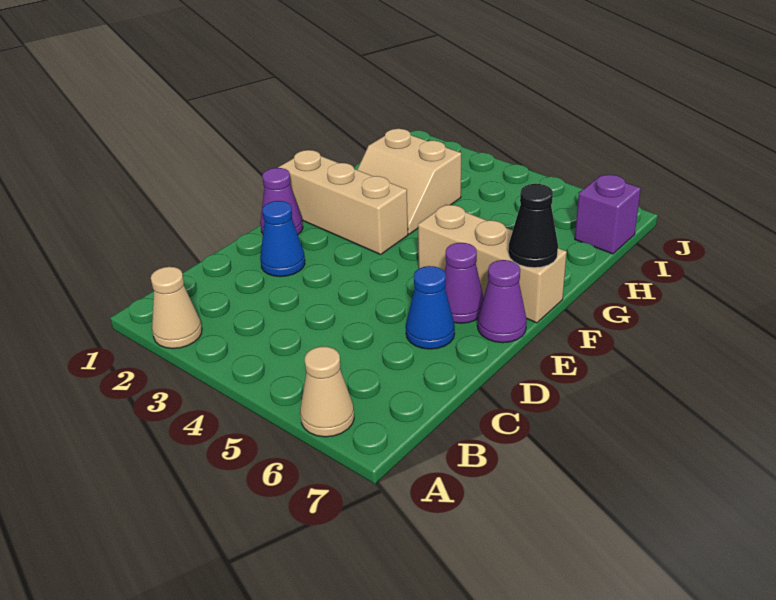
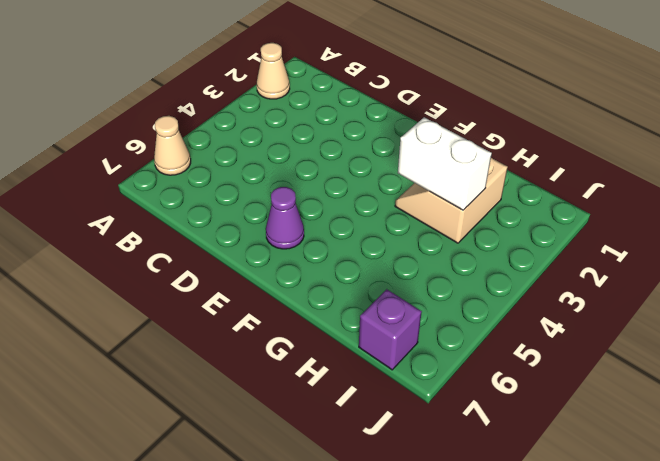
white 1x2 brick [398,117,492,210] -> none
none -> blue 1x1 cone [260,201,305,277]
none -> blue 1x1 cone [406,266,455,349]
none -> purple 1x1 cone [260,168,303,234]

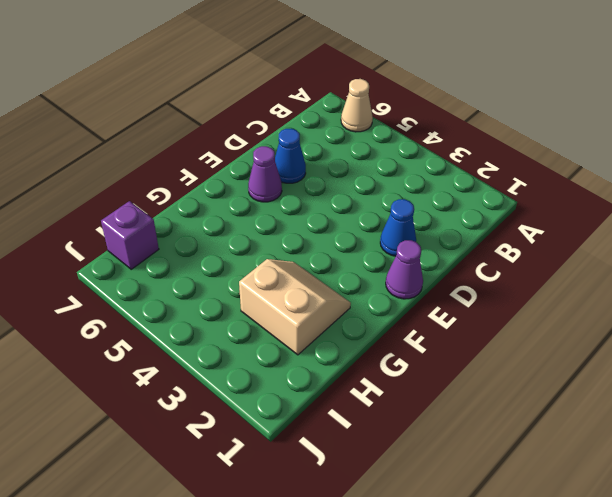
none -> tan 1x1 cone [151,267,202,349]
none -> purple 1x1 cone [477,260,527,343]
none -> tan 1x3 brick [278,150,408,254]

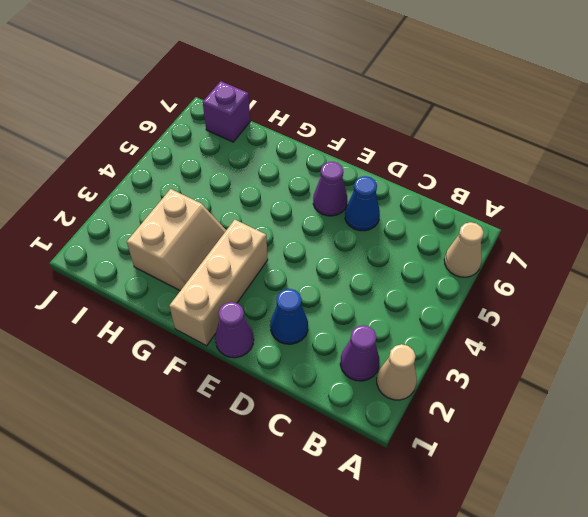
purple 1x1 cone [340,325,379,381] -> purple 1x1 cone moved to [477,260,527,343]
none -> tan 1x3 brick [418,205,567,323]
none -> black 1x1 cone [508,184,558,268]

